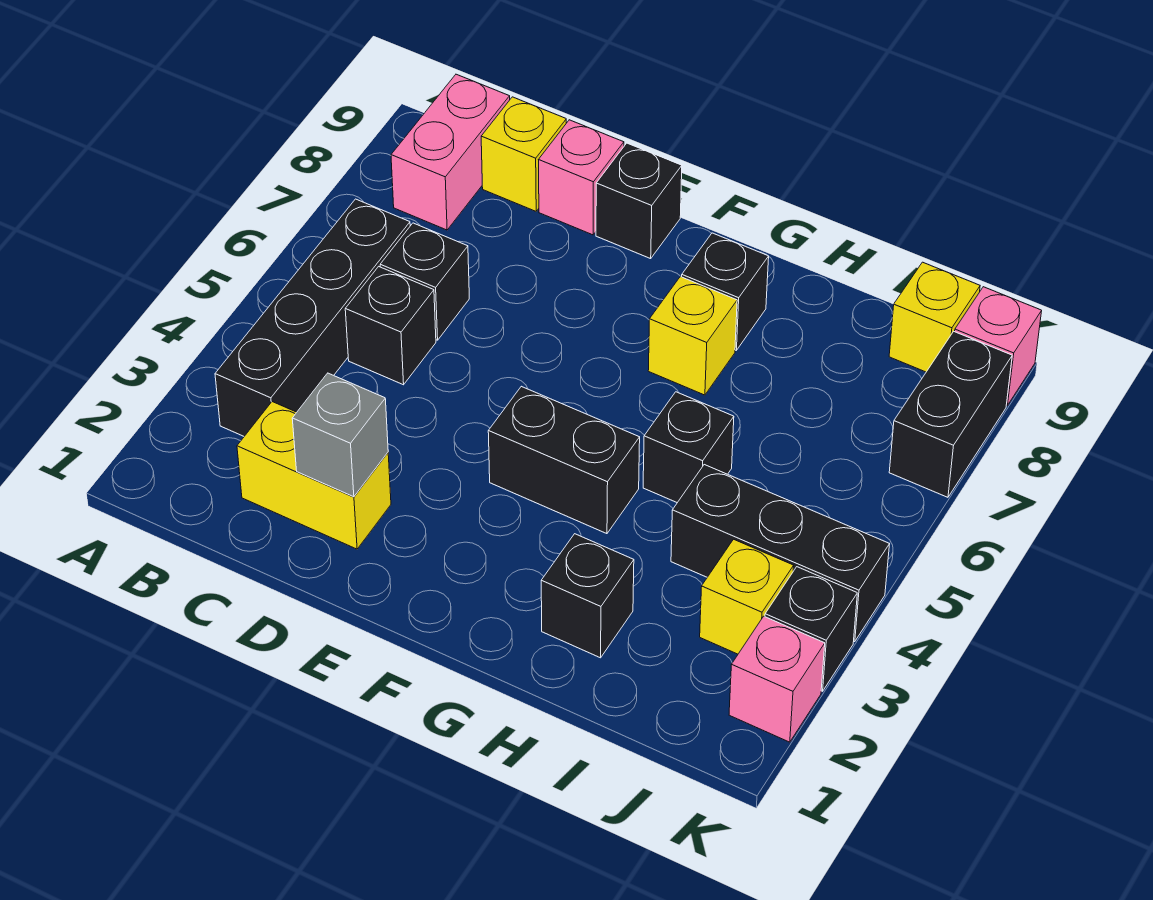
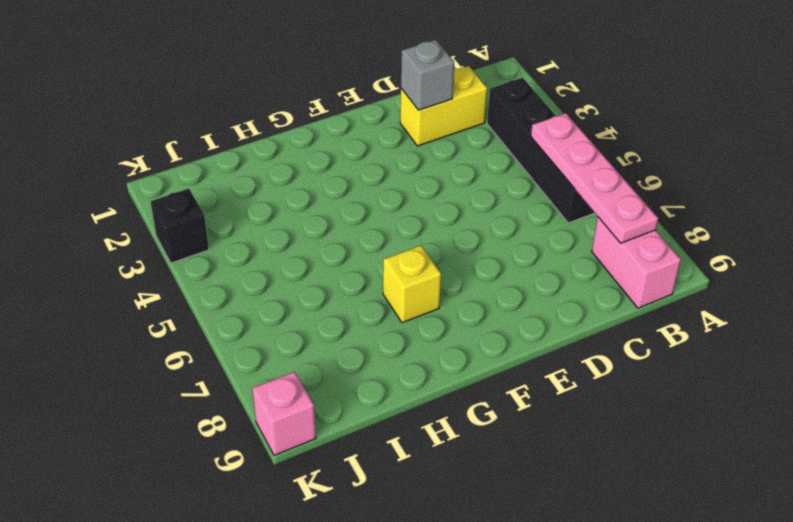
pink 1x4 plate [531,113,658,243] -> none
none -> black 1x1 brick [345,266,436,385]
none -> black 1x1 brick [380,223,469,340]
none -> yellow 1x1 brick [481,97,566,211]

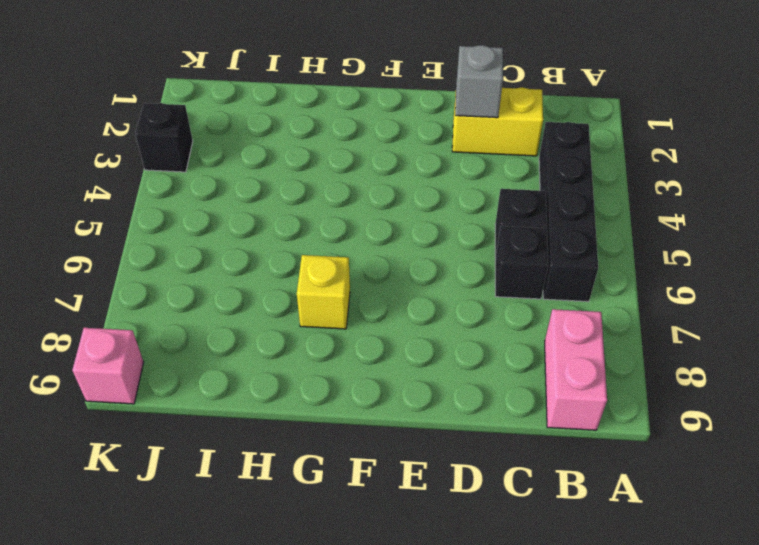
none -> yellow 1x1 brick [481,97,566,211]
none -> pink 1x1 brick [539,120,624,235]
none -> black 1x1 brick [596,143,682,259]

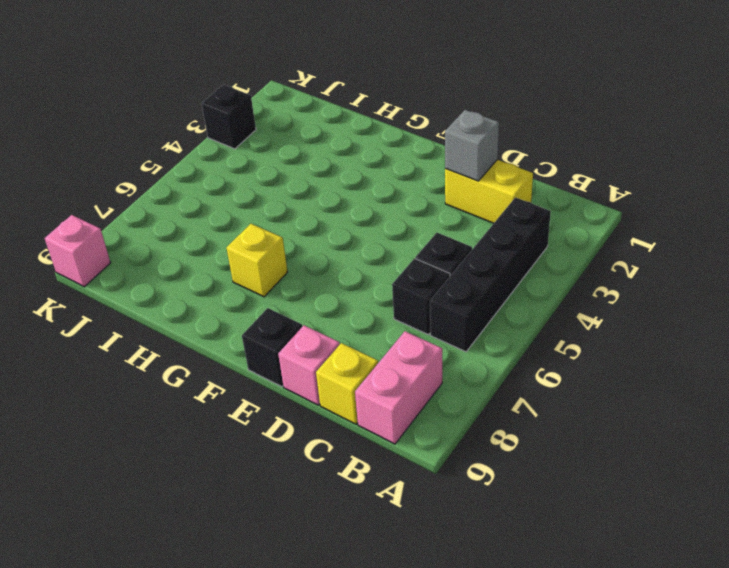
none -> black 1x2 brick [488,386,640,534]
none -> black 1x1 brick [682,233,769,350]
none -> black 1x1 brick [541,534,634,658]

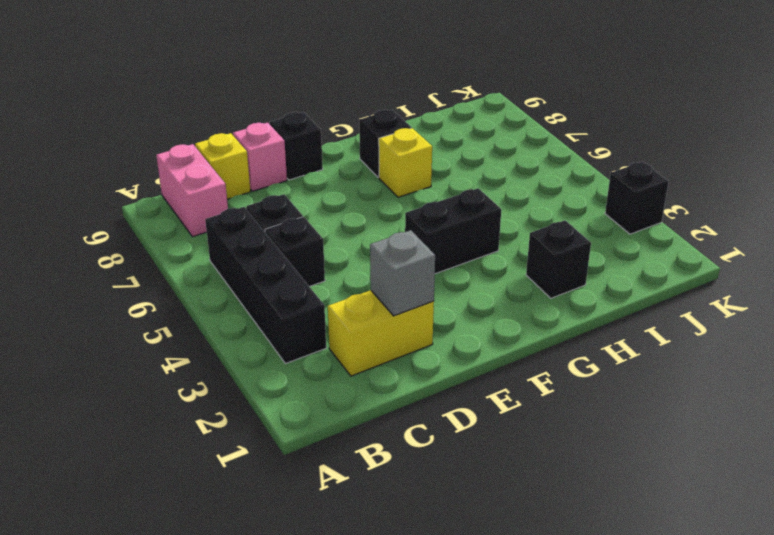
none -> black 1x1 brick [643,392,734,503]
none -> black 1x3 brick [671,465,890,642]
none -> yellow 1x1 brick [700,539,794,654]

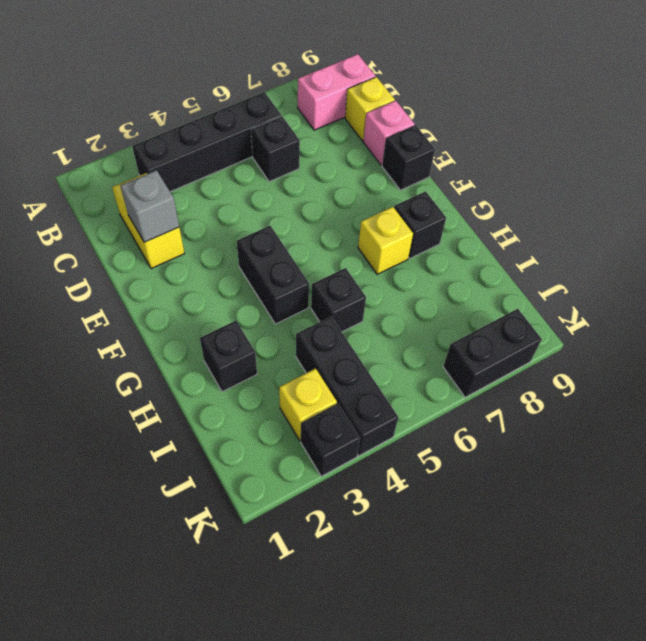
none -> black 1x1 brick [345,266,436,385]
none -> yellow 1x1 brick [889,262,980,372]
none -> pink 1x1 brick [729,616,825,742]

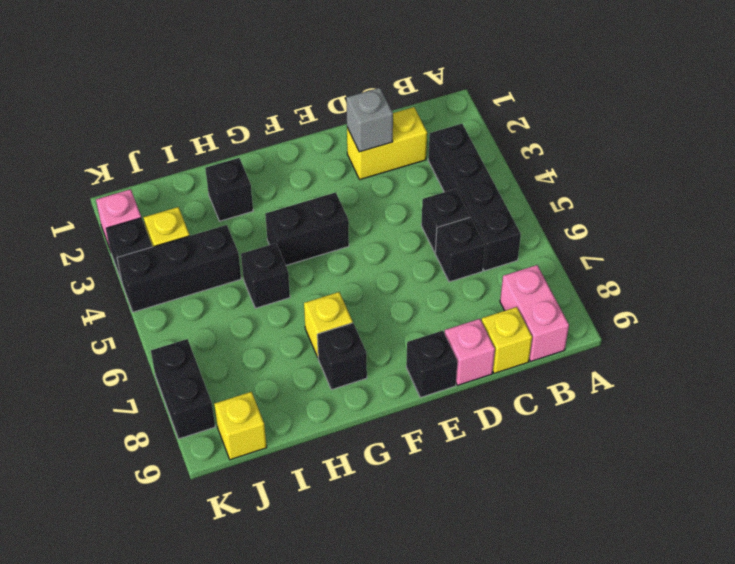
none -> pink 1x1 brick [955,287,1042,405]

